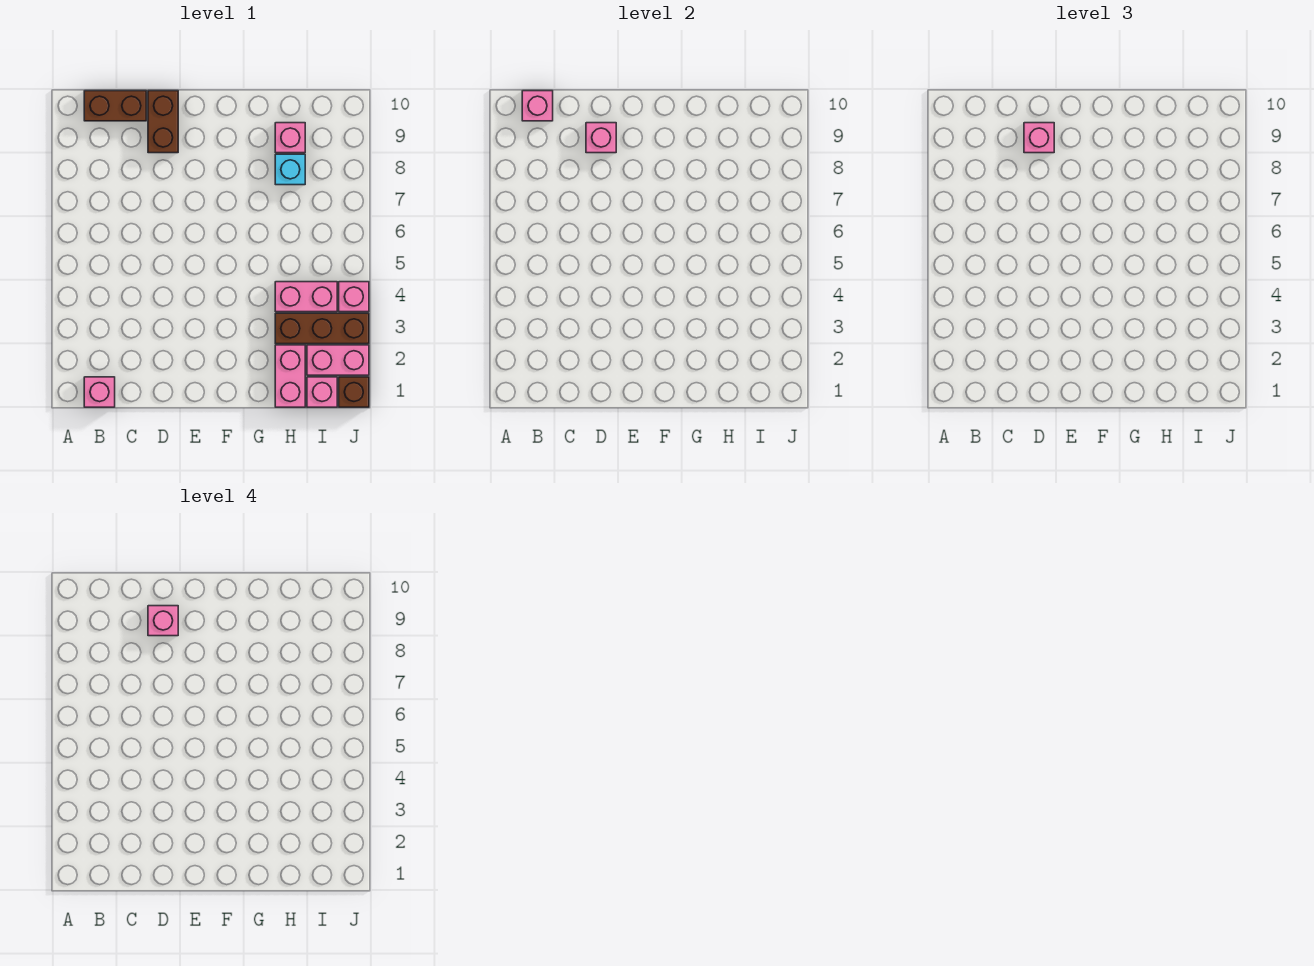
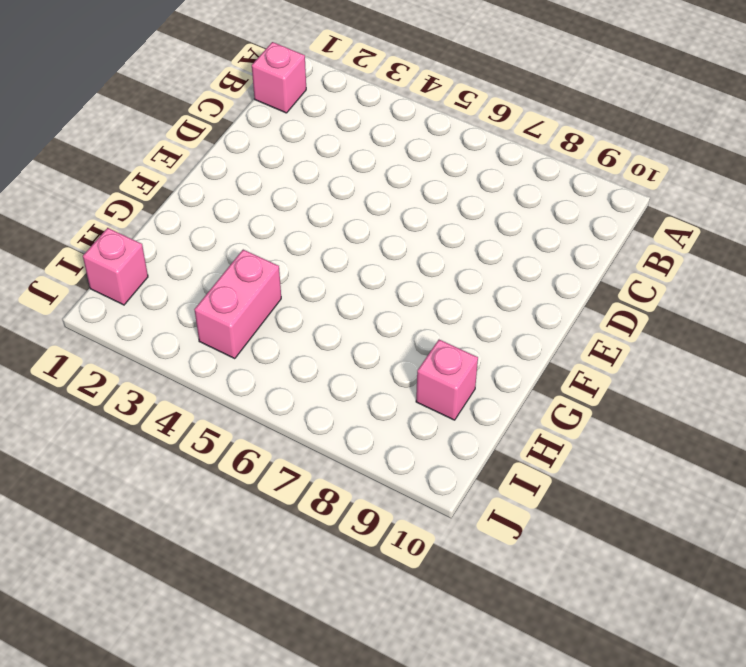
none -> brown 1x2 brick [84,91,146,121]
none -> brown 1x2 brick [148,91,178,153]
none -> pink 1x2 brick [275,345,305,407]

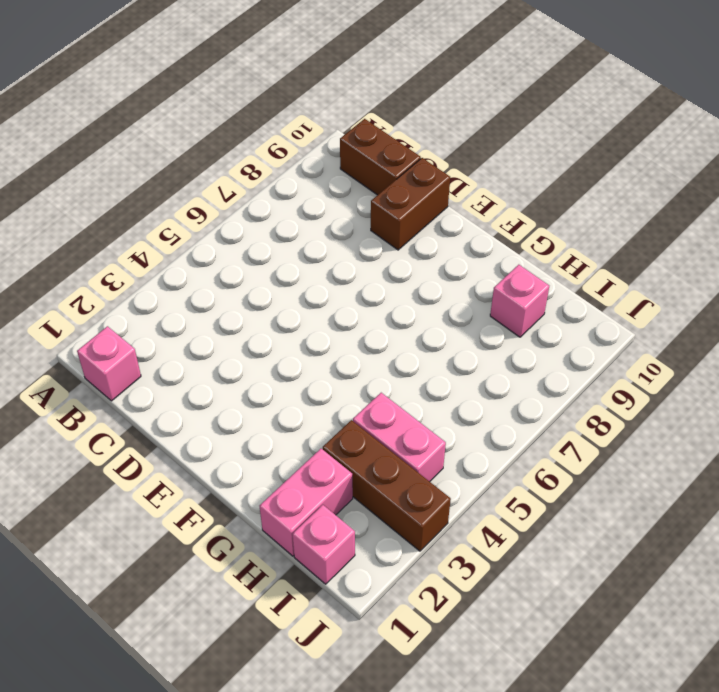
none -> cyan 1x1 brick [275,154,305,185]
none -> pink 1x2 brick [307,345,369,375]
none -> brown 1x1 brick [339,377,369,407]

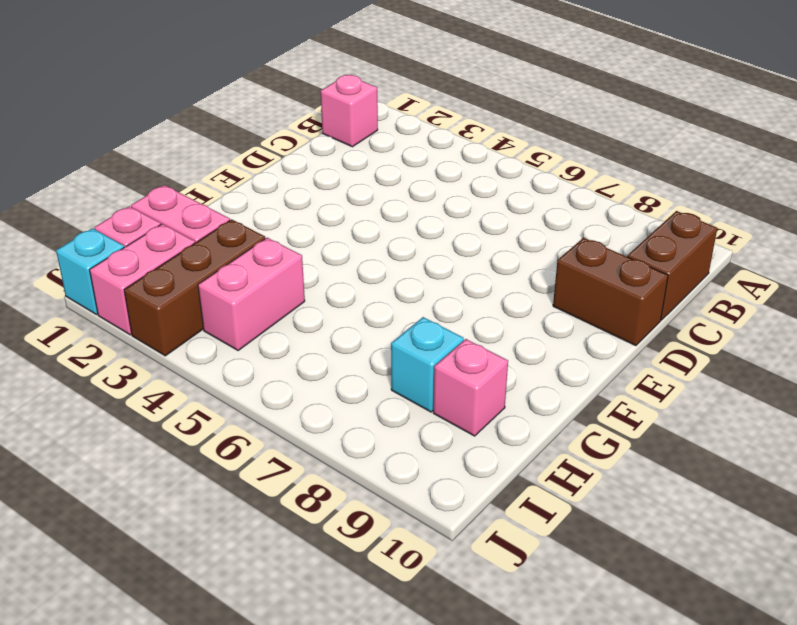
cyan 1x1 brick [56,228,124,315] -> brown 1x1 brick [339,377,369,407]
none -> pink 1x1 brick [339,282,369,312]
none -> pink 1x1 brick [522,91,553,121]
none -> pink 1x1 brick [586,123,616,153]

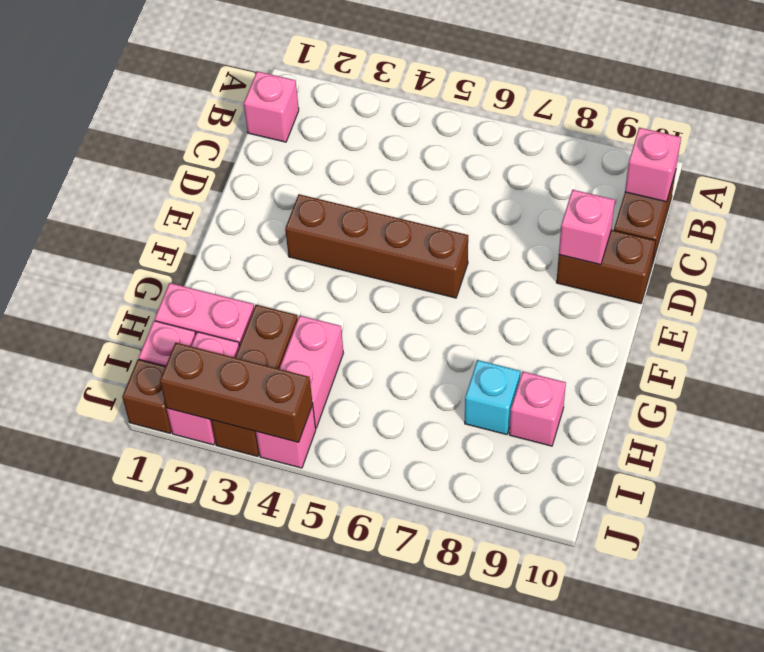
brown 1x4 brick [285,194,468,298] -> none
brown 1x3 brick [160,343,313,442] -> none
none -> pink 1x1 brick [1024,123,1054,153]
none -> pink 1x1 brick [148,606,178,636]

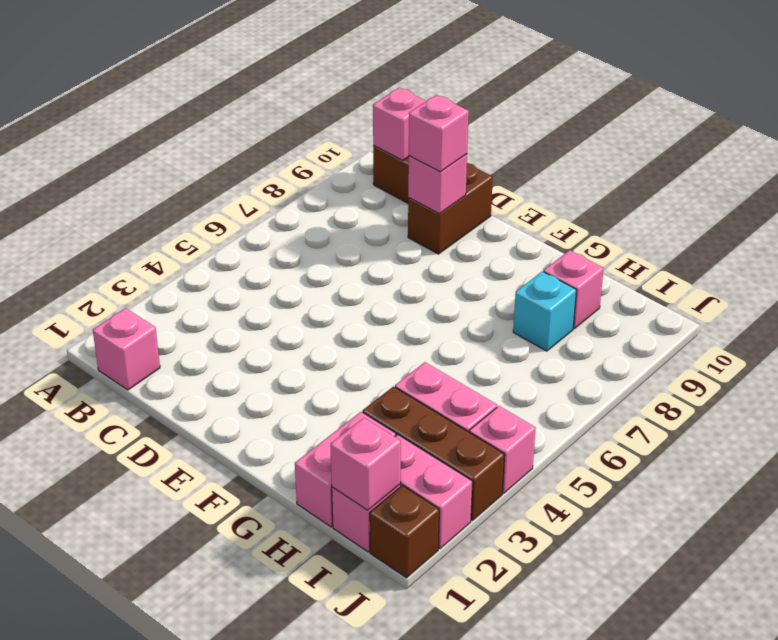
pink 1x1 brick [330,418,401,510] -> pink 1x1 brick moved to [148,606,178,636]

